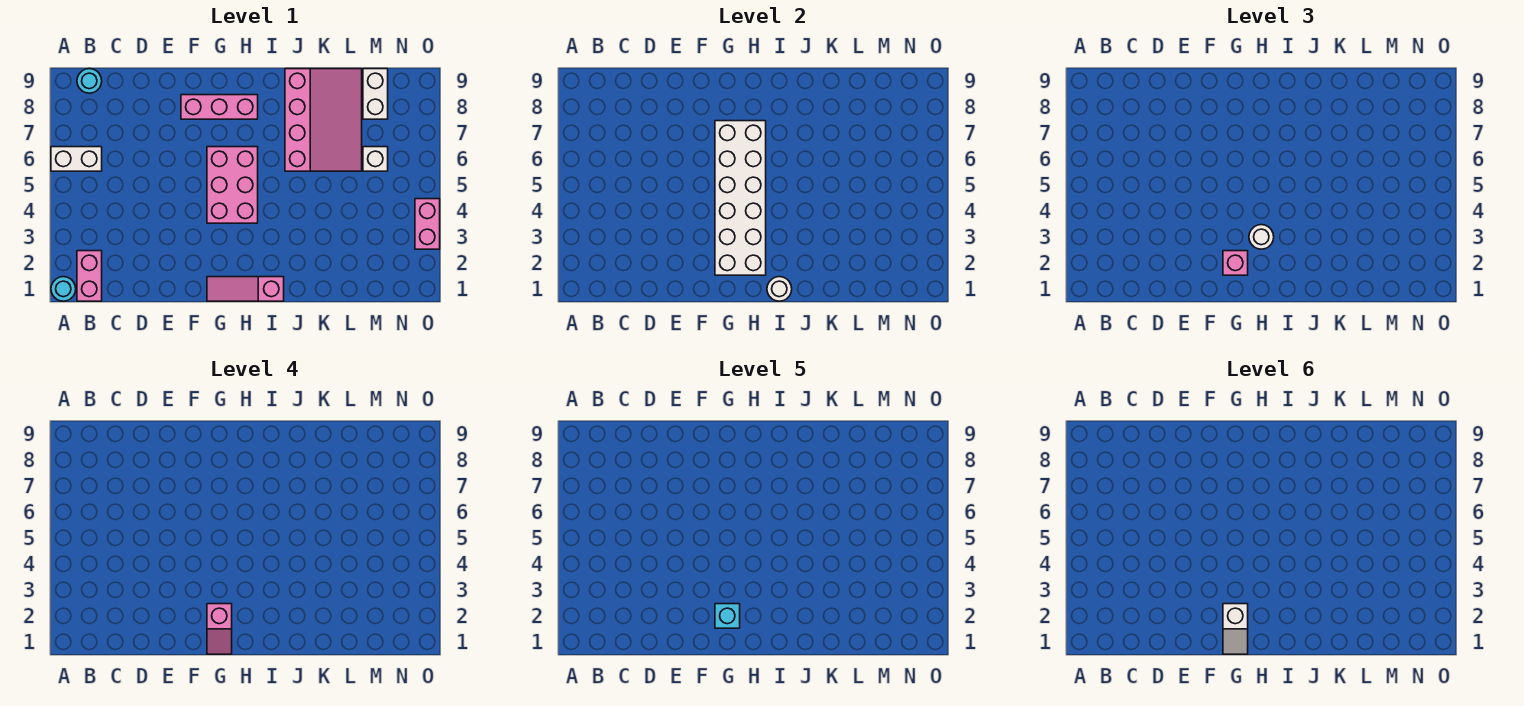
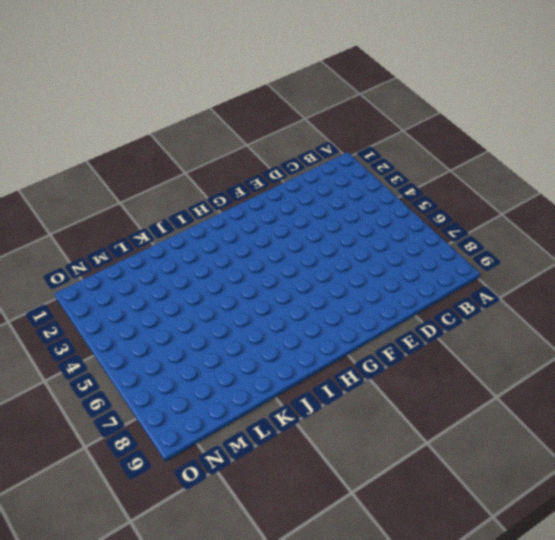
none -> cyan 1x1 round brick [51,277,76,301]
none -> white 1x2 brick [51,147,102,171]
none -> pink 1x2 brick [77,251,102,301]

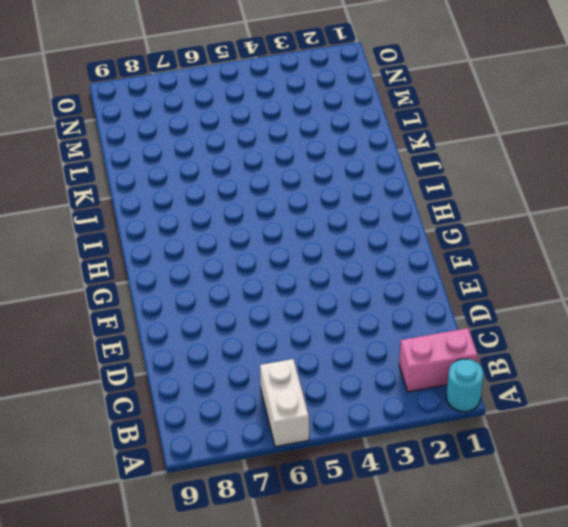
none -> cyan 1x1 round brick [77,69,102,93]
none -> pink 1x3 brick [181,95,258,119]
none -> pink 1x3 slope [207,277,284,301]

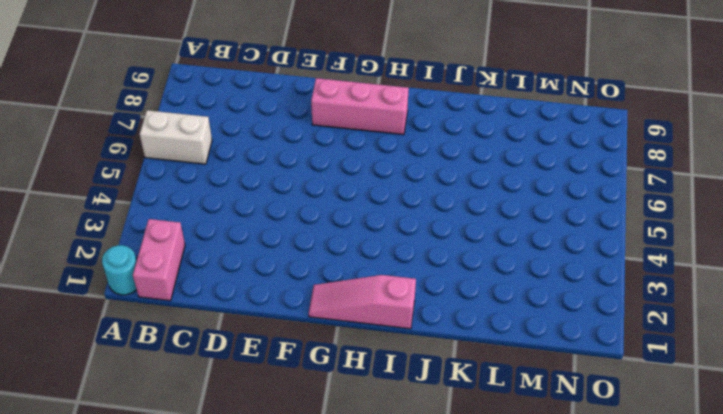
none -> cyan 1x1 round brick [77,69,102,93]
none -> pink 2x3 brick [207,147,258,223]
none -> pink 3x4 slope [285,69,362,171]

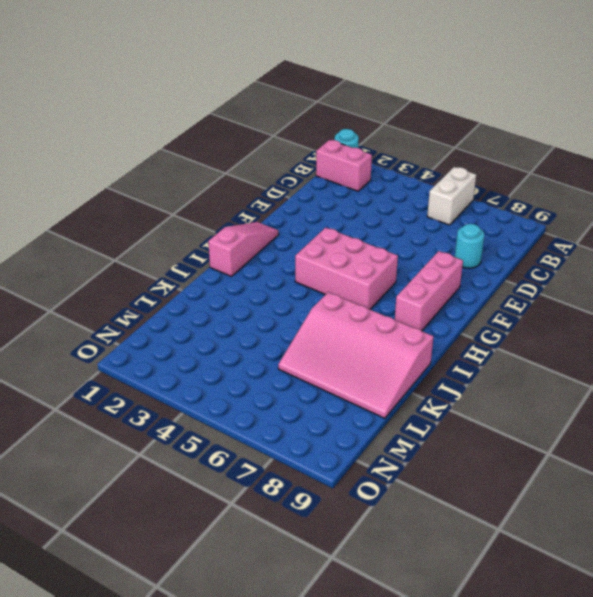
cyan 1x1 round brick [455,224,484,268] -> cyan 1x1 round brick moved to [77,69,102,93]
none -> white 1x1 brick [363,147,388,171]
none -> white 1x2 brick [363,69,388,119]
none -> pink 1x2 brick [415,199,440,249]

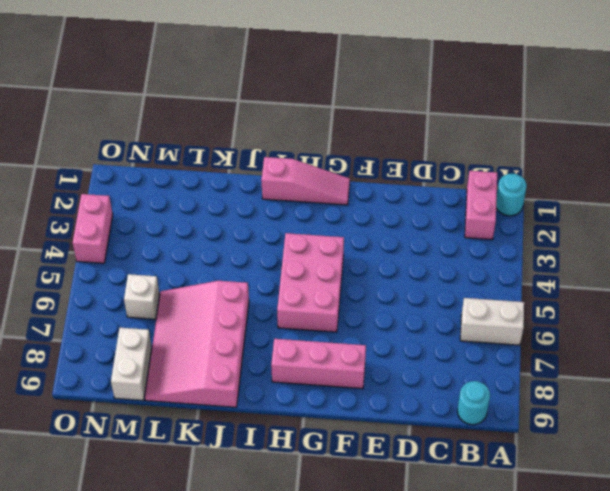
none -> white 2x6 brick [715,121,766,275]
none -> white 1x1 round brick [767,277,792,301]
none -> pink 1x1 brick [1223,251,1248,275]

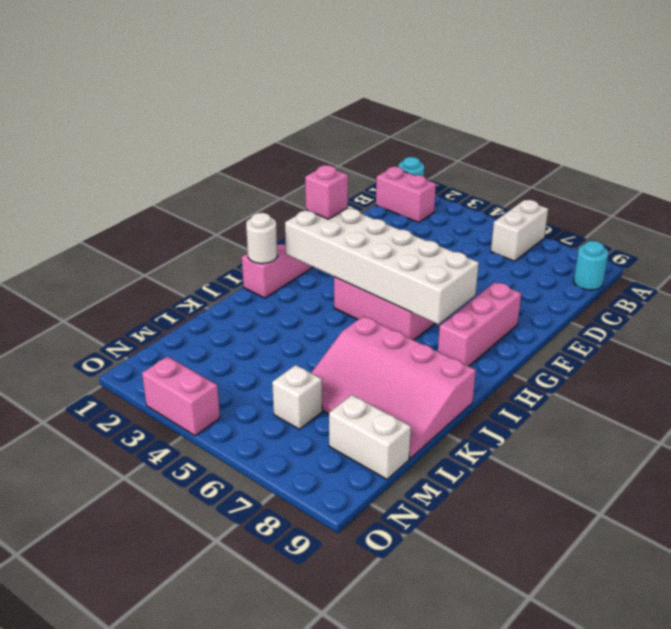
none -> white 1x1 round brick [1249,225,1274,249]
none -> pink 1x2 slope [207,604,232,654]
none -> cyan 1x1 brick [715,604,740,628]

